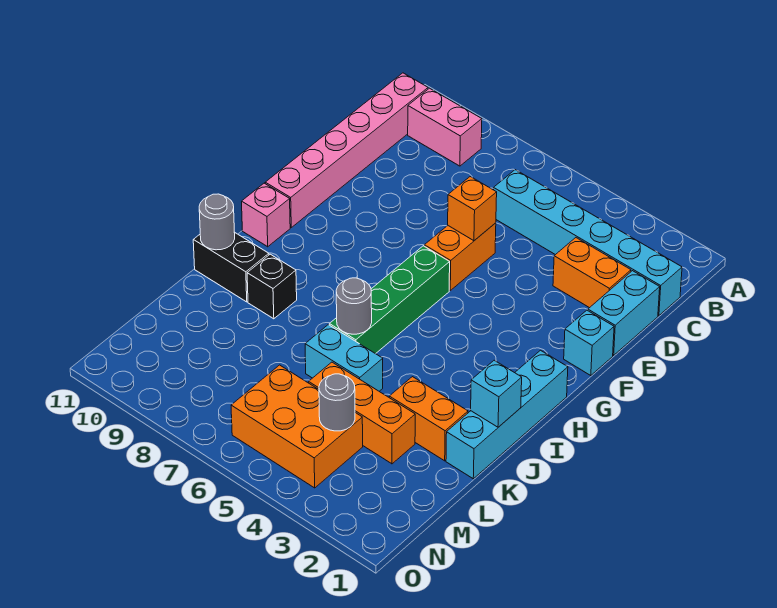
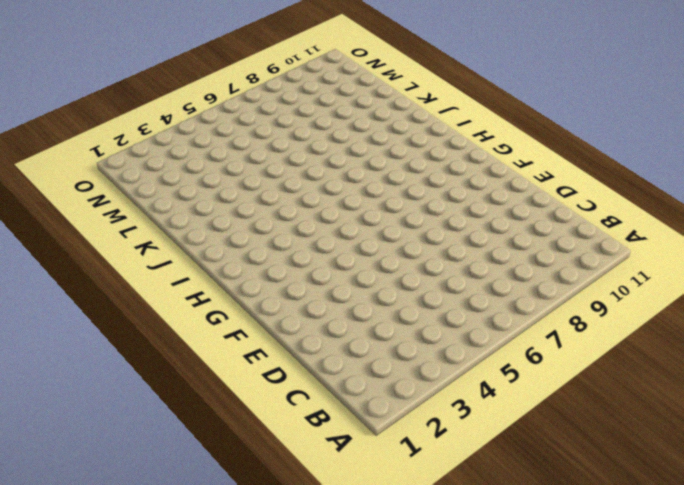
none -> pink 1x2 brick [408,88,482,166]
none -> pink 1x6 brick [265,73,428,227]
none -> cyan 1x6 brick [494,170,682,316]

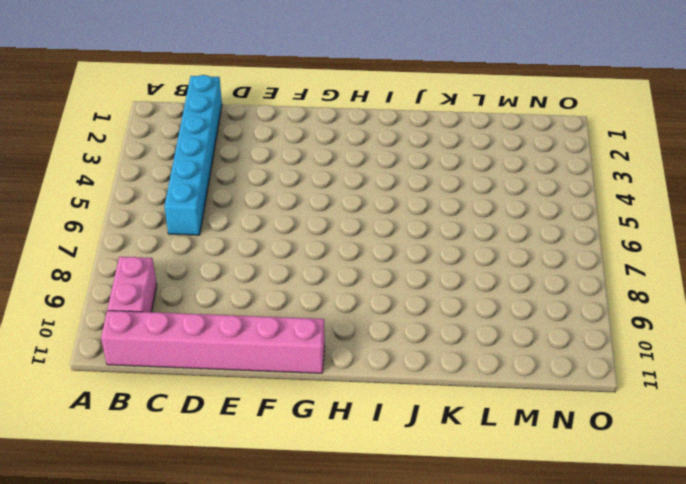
none -> cyan 1x2 brick [588,271,660,355]
none -> orange 1x2 brick [553,238,631,308]
none -> orange 1x2 brick [424,223,496,290]

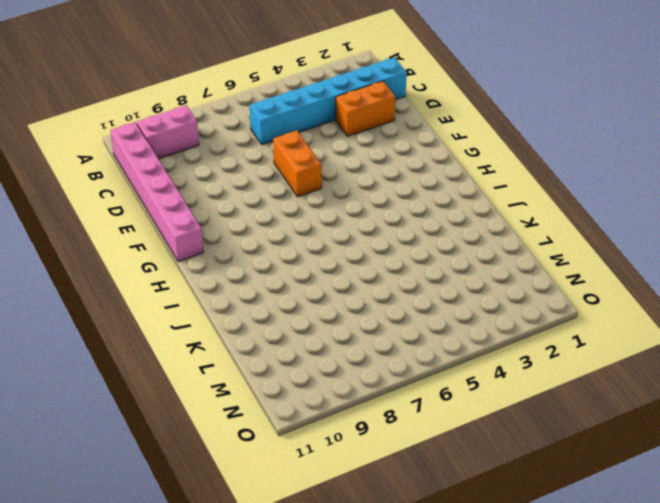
none -> cyan 1x2 brick [588,271,660,355]
none -> cyan 1x1 brick [564,310,614,376]
none -> green 1x4 brick [329,246,450,354]

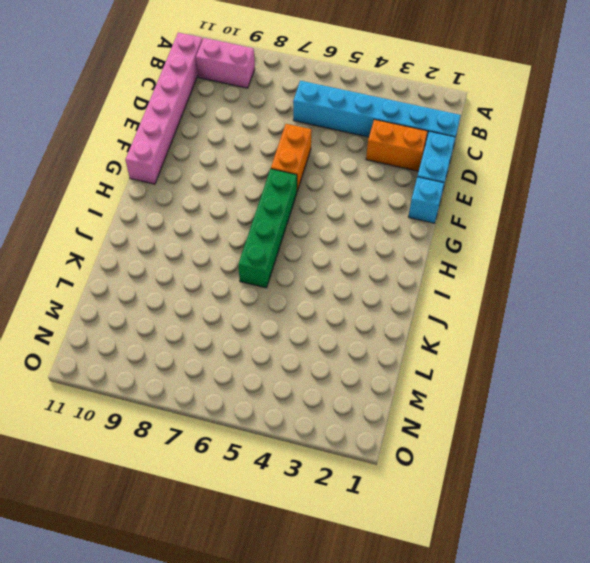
none -> cyan 1x4 brick [446,350,568,479]
none -> pink 1x1 brick [242,183,290,247]
none -> black 1x1 brick [247,254,297,319]

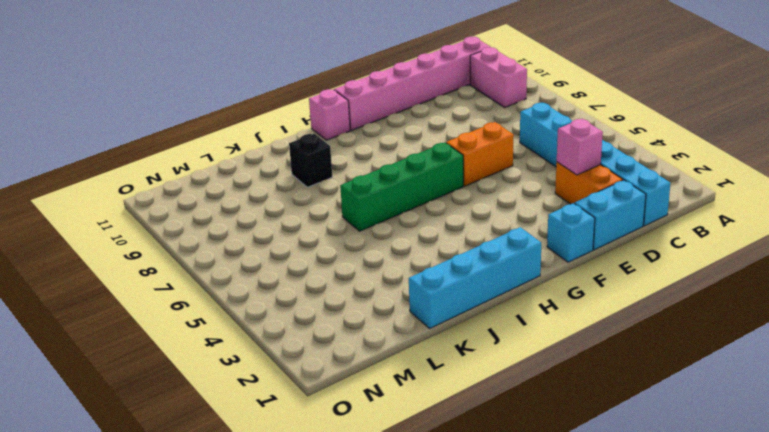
pink 1x1 brick [557,119,603,175] -> none
none -> black 1x2 brick [193,232,269,302]
none -> orange 1x2 brick [389,377,468,461]
none -> cyan 1x2 brick [305,325,383,391]

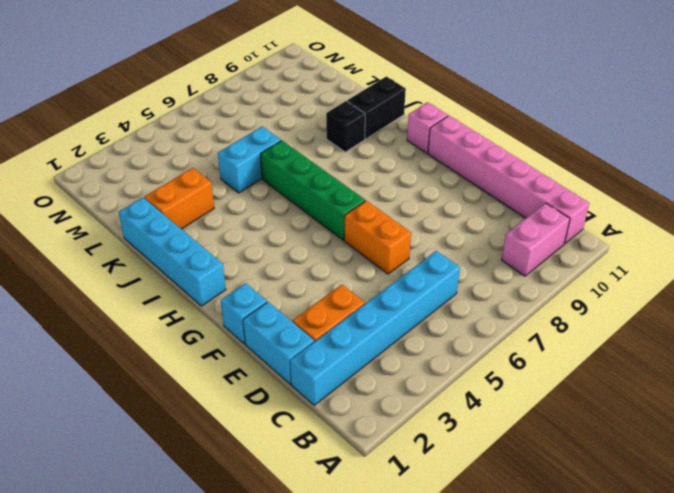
none -> orange 1x3 brick [309,362,415,464]
none -> orange 2x3 brick [231,365,363,488]
none -> orange 1x1 brick [448,177,497,241]

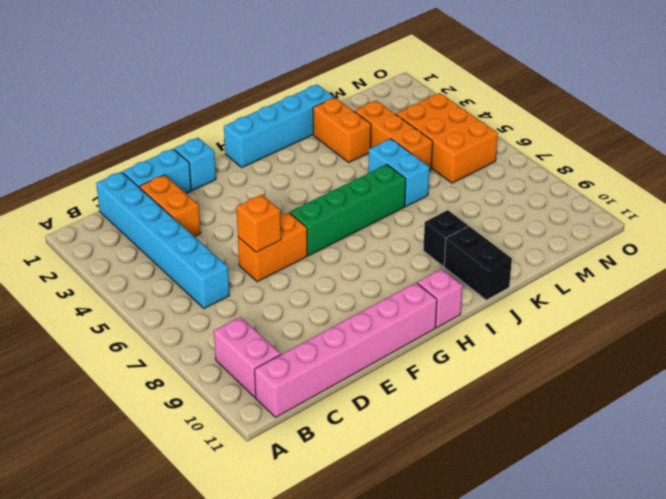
none -> cyan 1x1 brick [471,360,522,427]
none -> grey 1x1 round brick [336,278,372,334]
none -> grey 1x1 round brick [199,194,235,250]

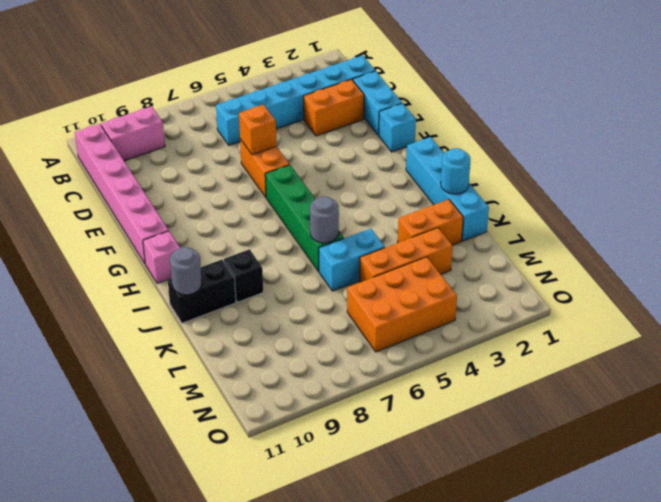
cyan 1x1 round brick [441,148,471,194] -> cyan 1x1 brick [471,360,522,427]
none -> grey 1x1 round brick [319,374,355,431]

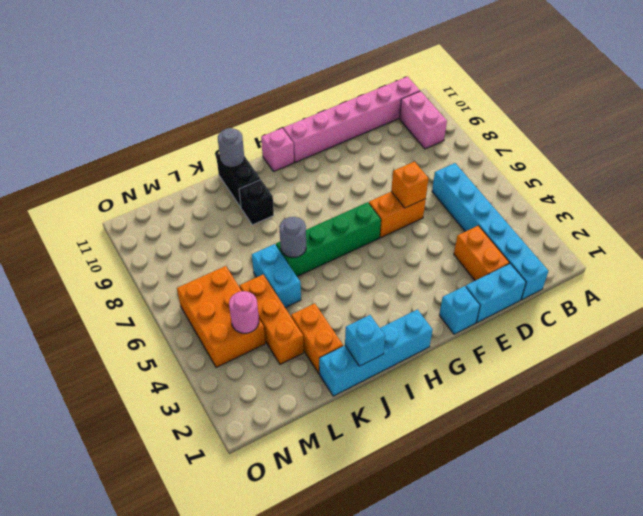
pink 1x1 round brick [229,291,259,333] -> grey 1x1 round brick [319,374,355,431]

